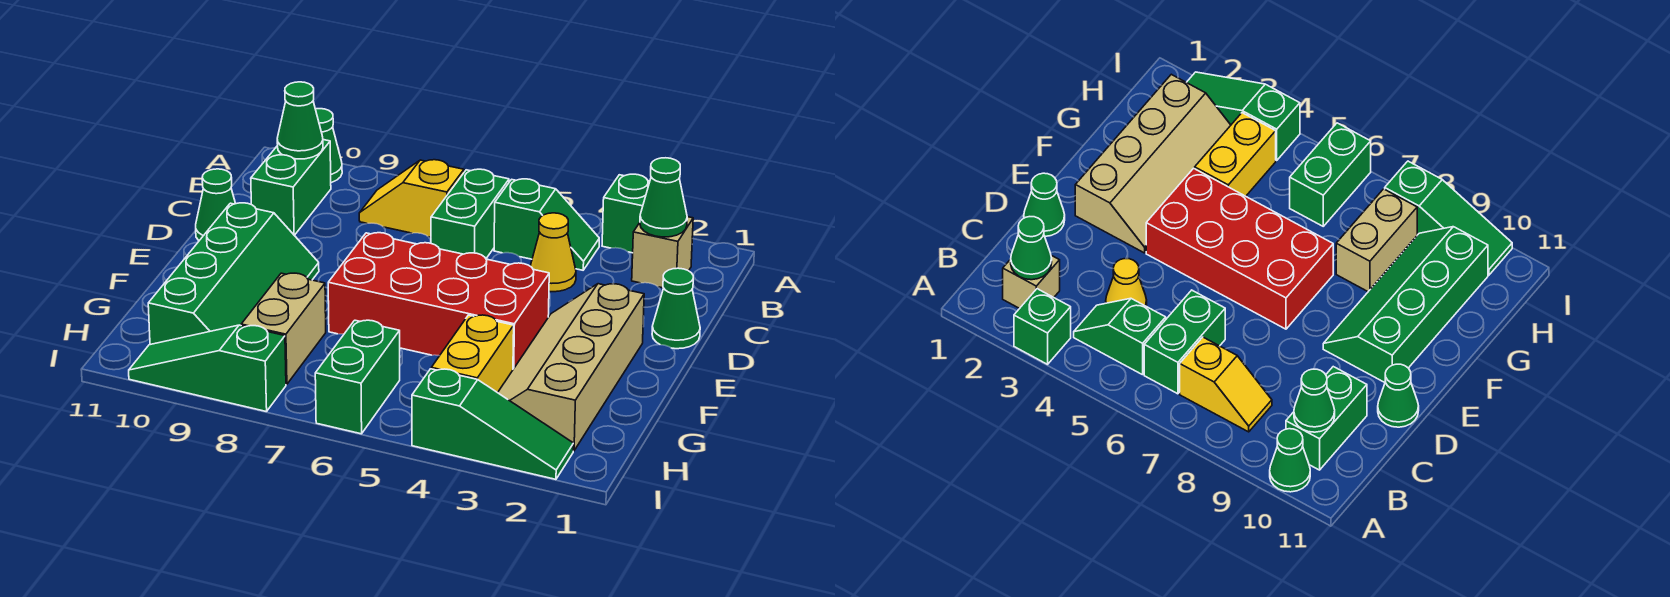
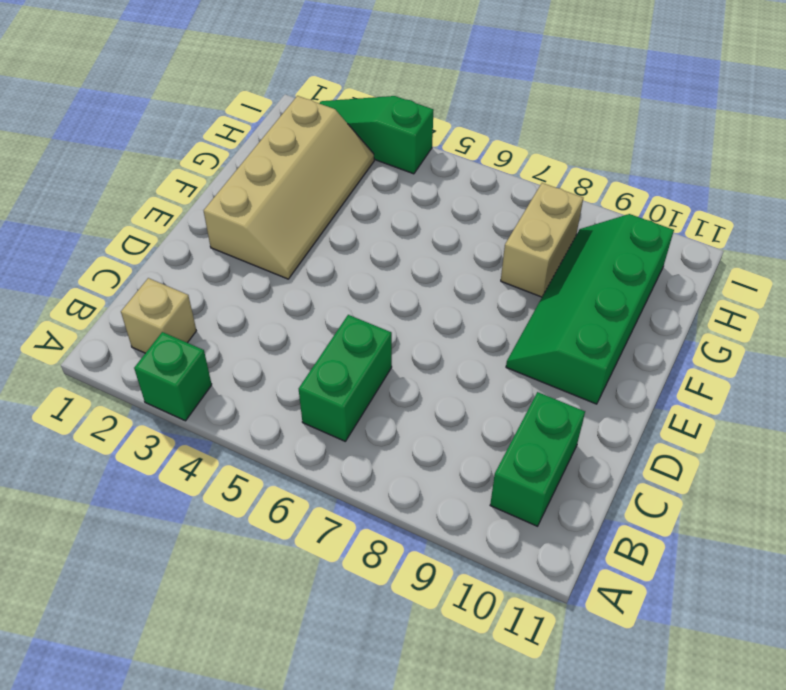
none -> green 1x1 cone [316,109,342,183]
none -> green 1x2 slope [494,179,599,270]
none -> yellow 1x2 slope [359,160,464,237]

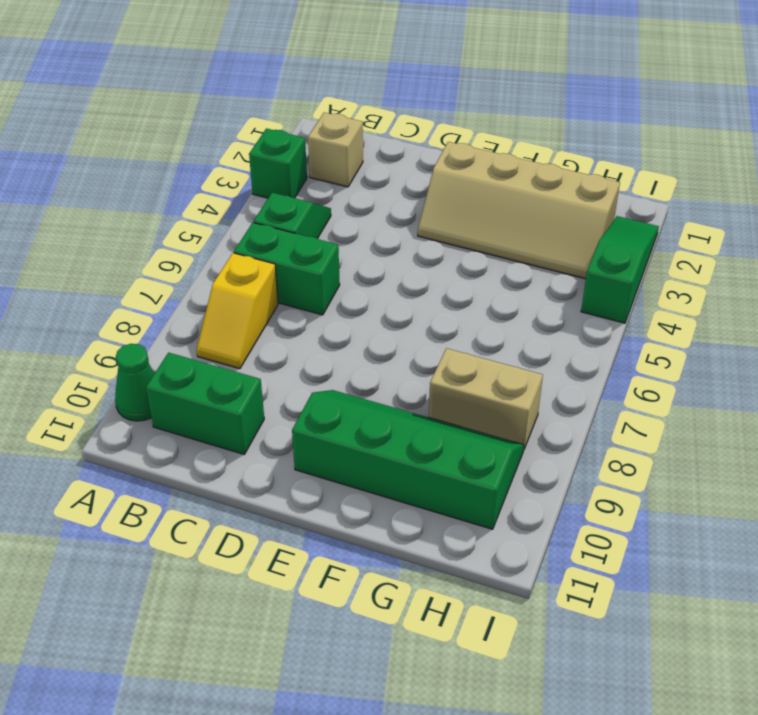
none -> yellow 1x1 cone [530,213,576,292]
none -> green 1x1 cone [652,268,700,349]
none -> green 1x1 cone [196,169,236,241]

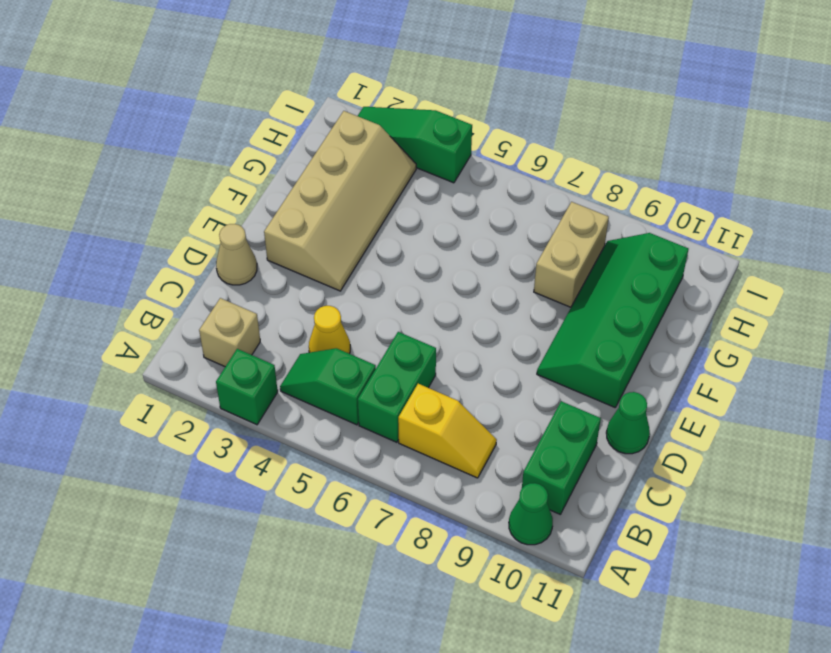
tan 1x1 cone [216,224,257,285] -> green 1x1 cone [652,268,700,349]
none -> red 2x4 brick [328,233,549,369]
none -> yellow 1x2 brick [431,315,514,393]
none -> green 1x2 brick [315,320,400,434]

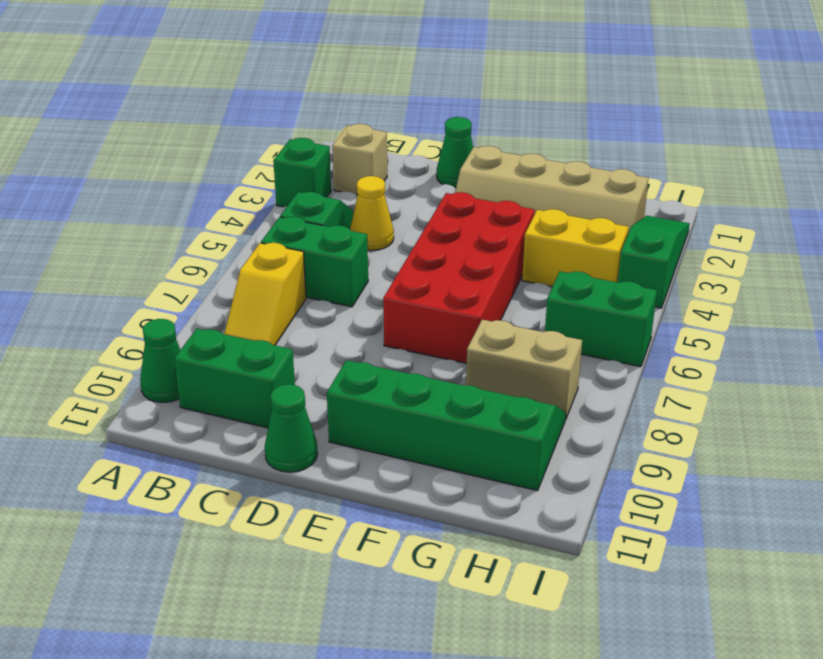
none -> green 1x3 slope [129,325,286,412]
none -> green 1x1 cone [640,158,687,237]
none -> green 1x1 cone [277,82,323,159]

